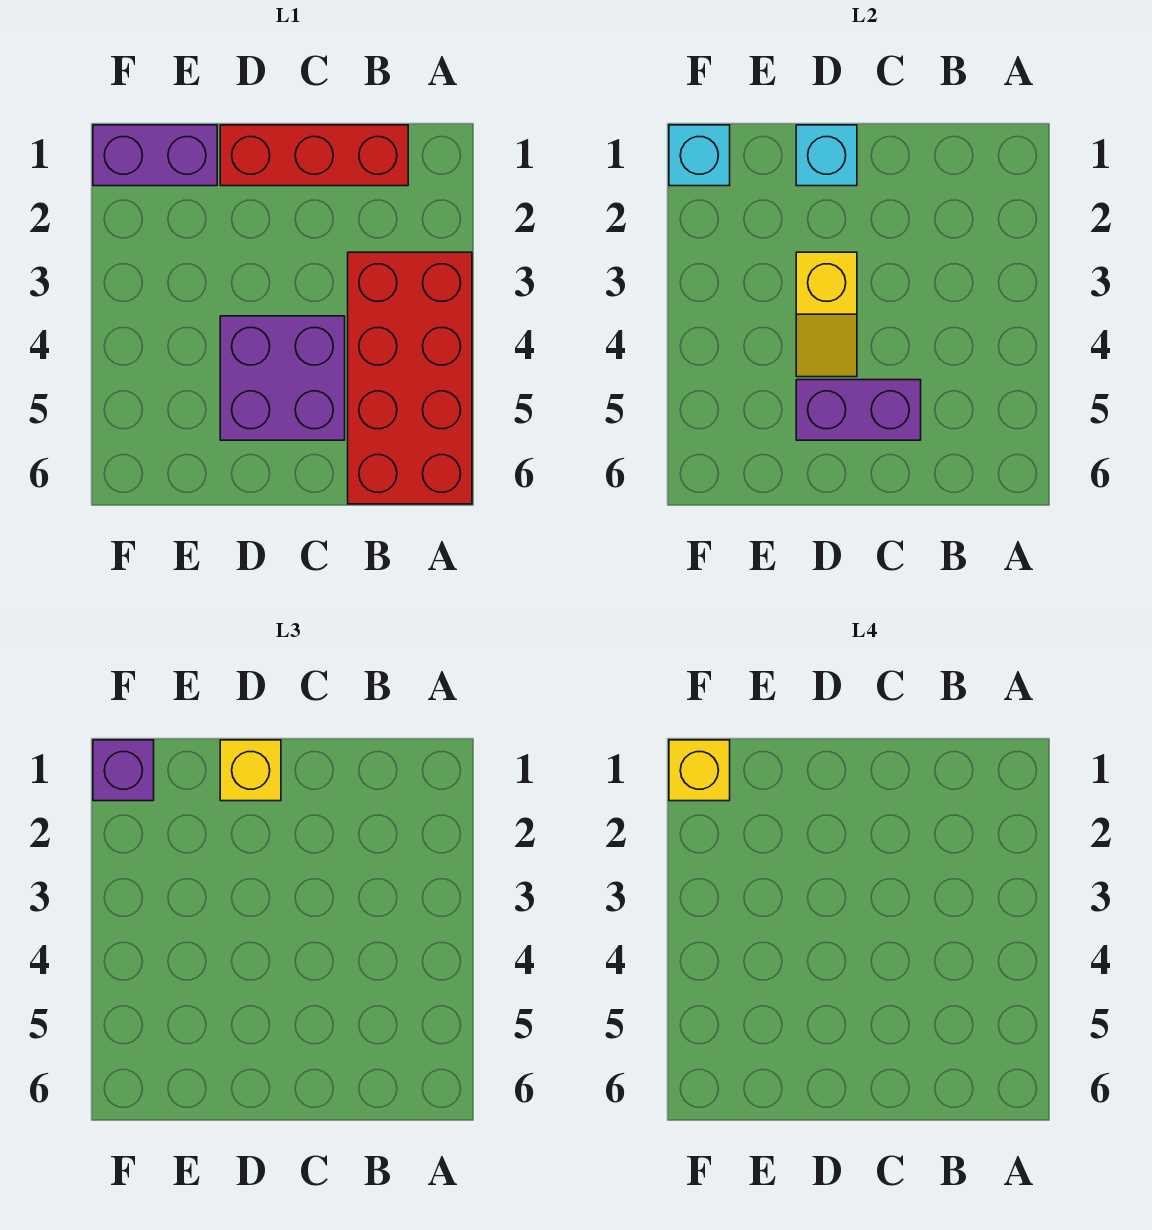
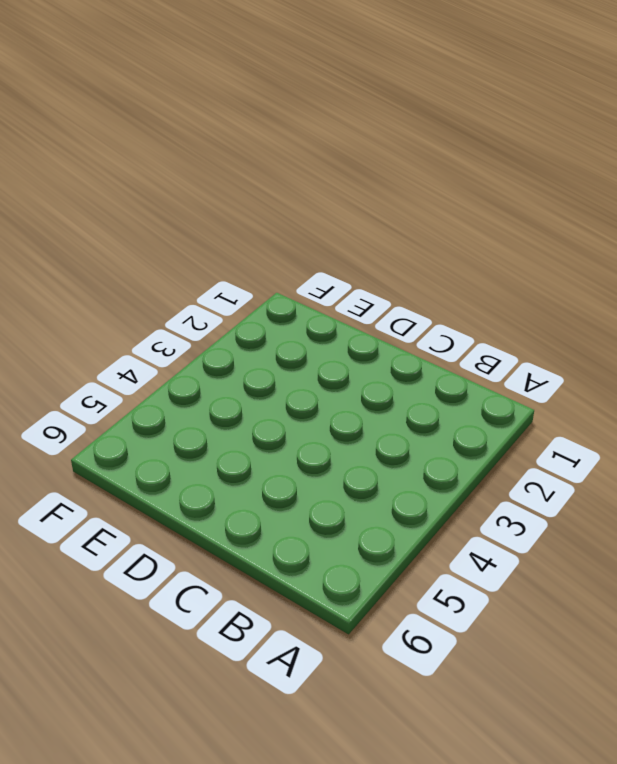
none -> red 2x4 brick [348,252,472,504]
none -> red 1x3 brick [220,125,408,186]

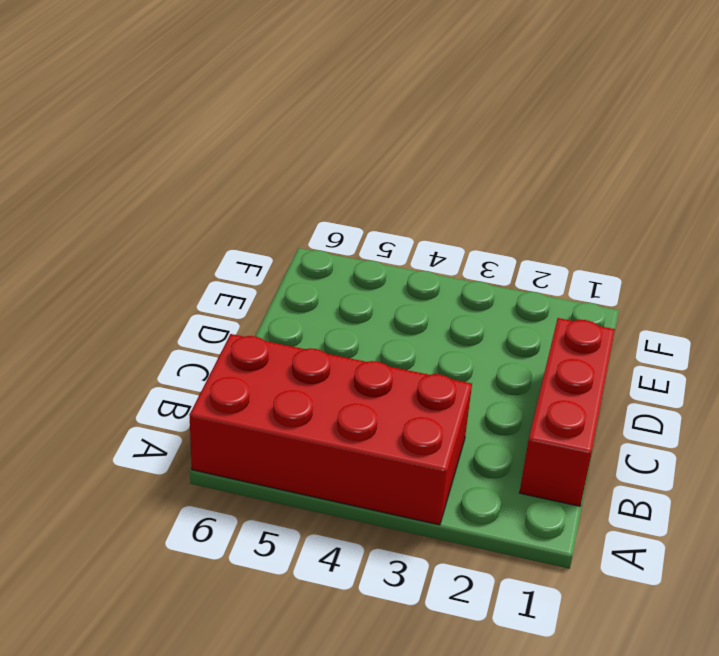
none -> purple 2x2 brick [220,316,345,440]
none -> purple 1x2 brick [93,125,217,186]

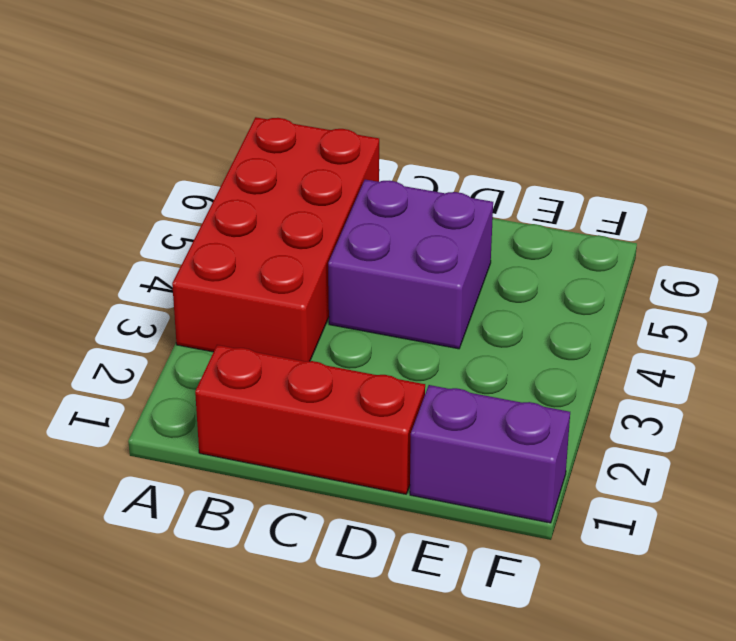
none -> purple 1x2 brick [796,380,921,440]
none -> cyan 1x1 brick [796,125,857,186]

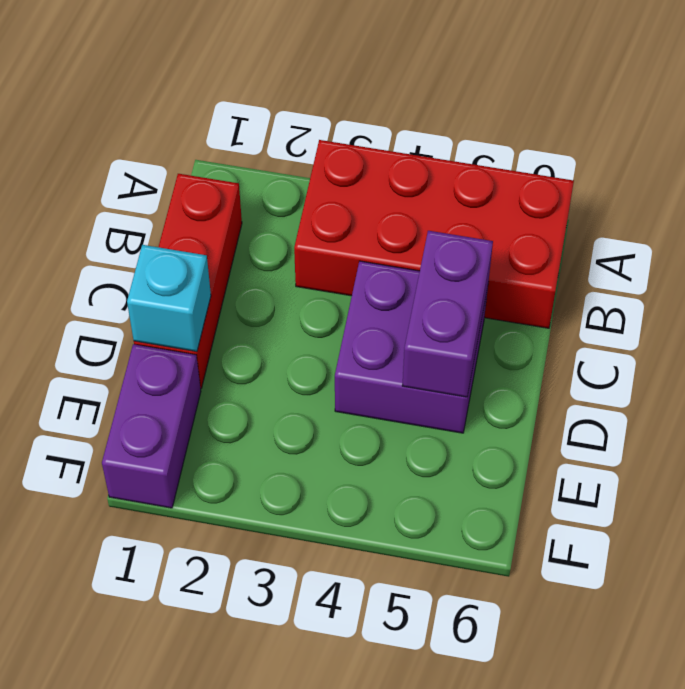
none -> yellow 1x2 slope [796,252,857,377]
none -> cyan 1x1 brick [669,125,730,186]

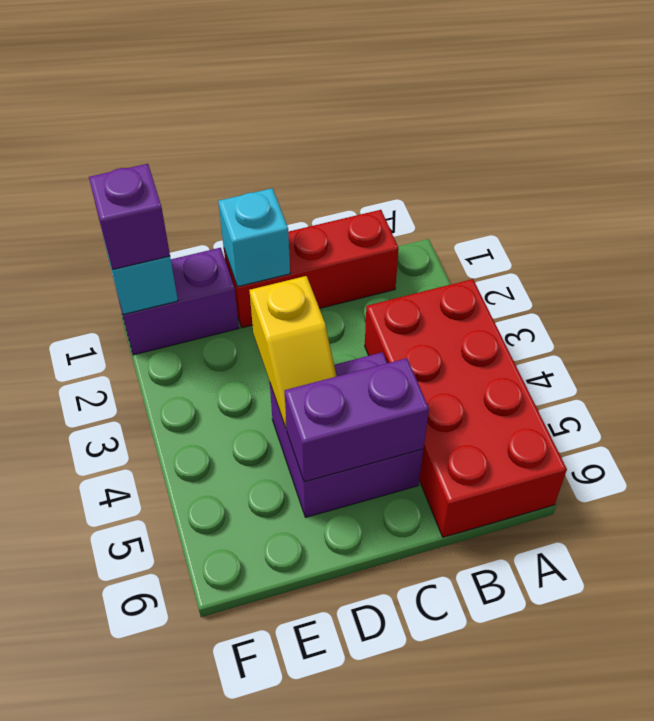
none -> yellow 1x1 brick [220,740,281,801]
none -> yellow 1x1 brick [669,740,730,801]

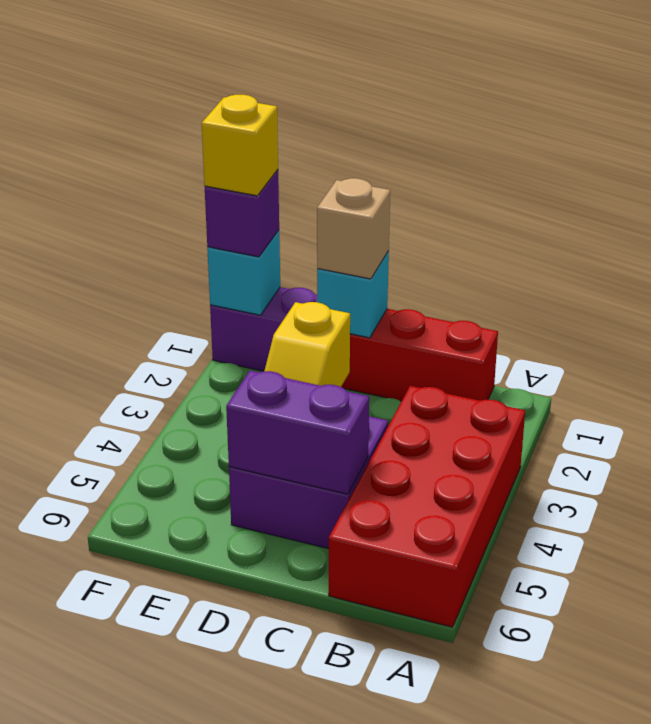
tan 1x1 brick [317,178,390,279] -> yellow 1x1 brick [220,740,281,801]

